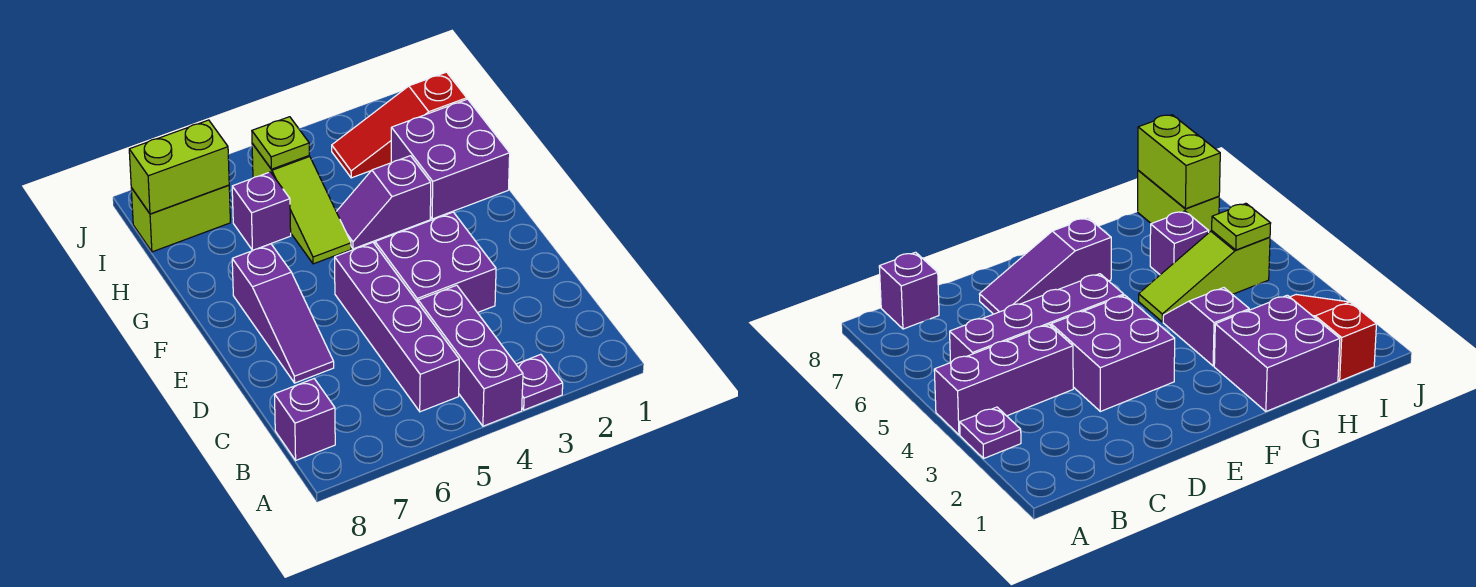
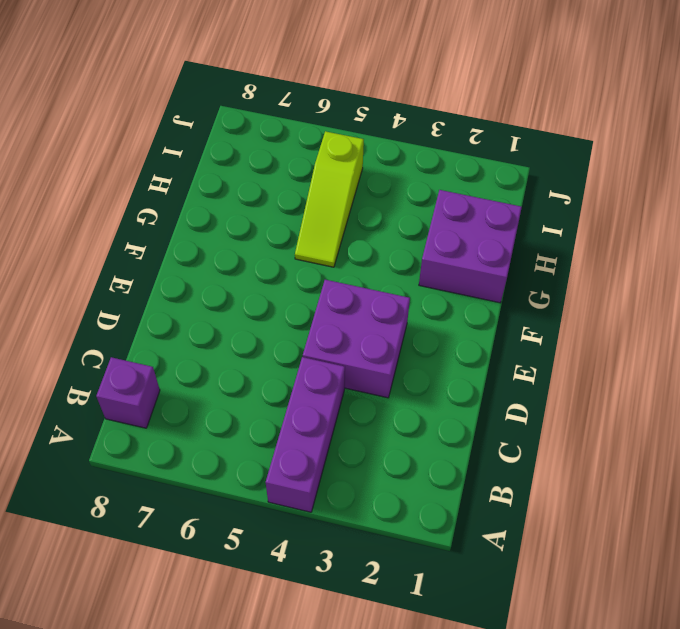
none -> purple 1x1 plate [516,354,563,410]
none -> purple 1x4 brick [335,242,459,412]
none -> purple 1x3 slope [232,244,334,383]

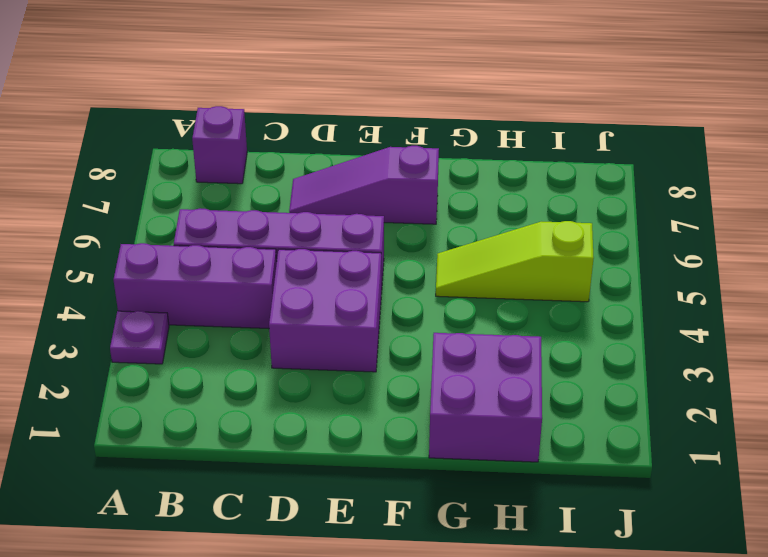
none -> purple 1x2 slope [336,156,431,249]
none -> purple 1x1 brick [232,172,291,250]
none -> red 1x3 slope [332,72,467,178]

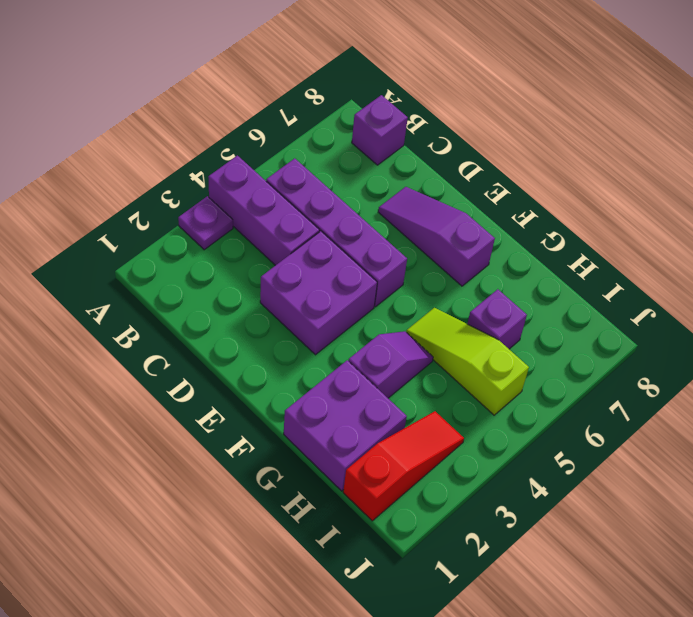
none -> lime 1x2 brick [131,185,230,252]
none -> lime 1x1 plate [252,117,309,169]
none -> lime 1x2 brick [129,120,229,214]

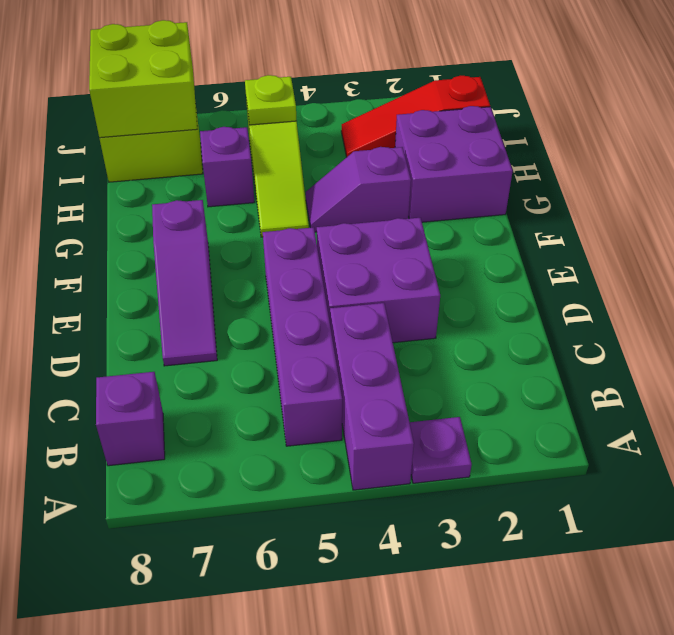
lime 2x2 brick [89,20,197,138] -> lime 1x2 brick [129,120,229,214]

